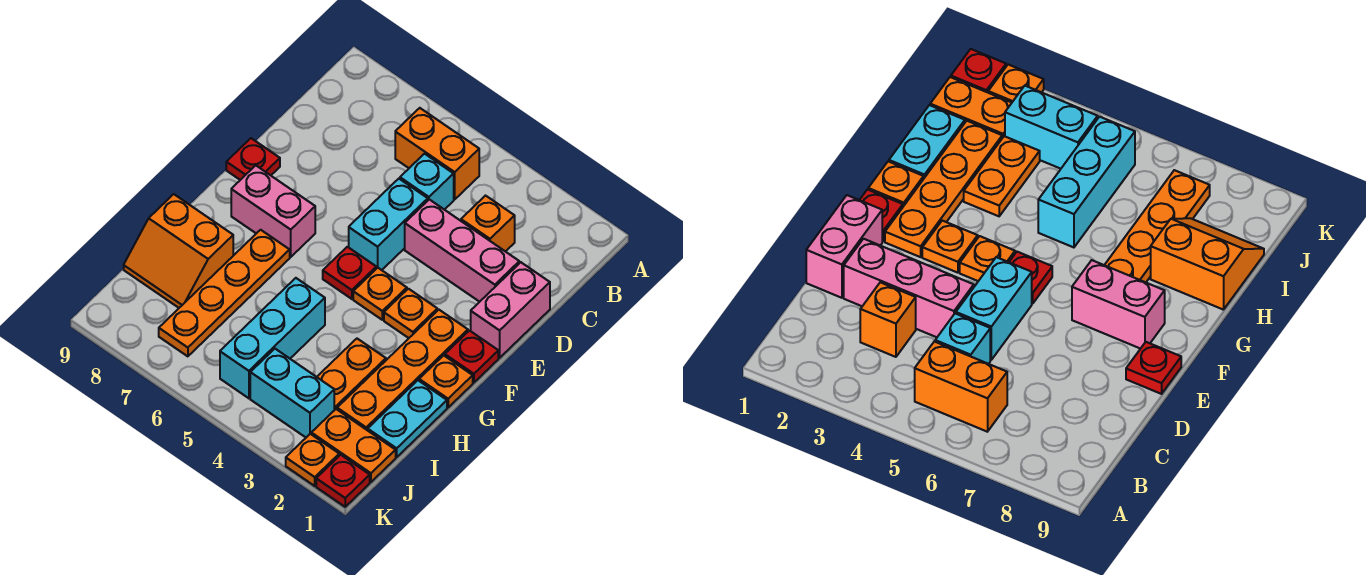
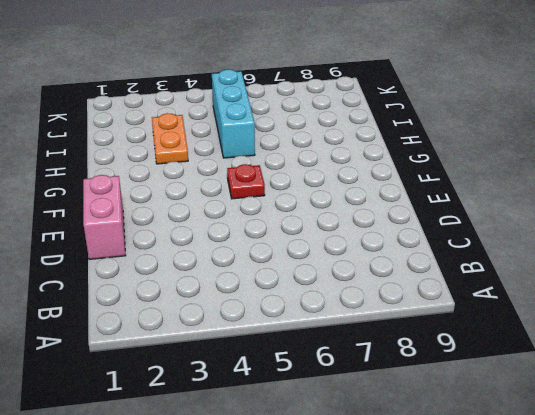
none -> orange 1x2 brick [395,108,479,199]
none -> orange 1x1 brick [461,196,515,252]
none -> cyan 1x1 brick [400,154,454,210]

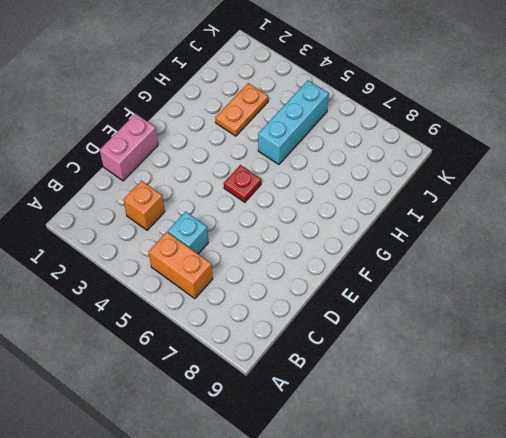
none -> pink 1x3 brick [405,199,519,302]
none -> cyan 1x2 brick [349,179,428,270]
none -> red 1x1 plate [226,138,280,180]

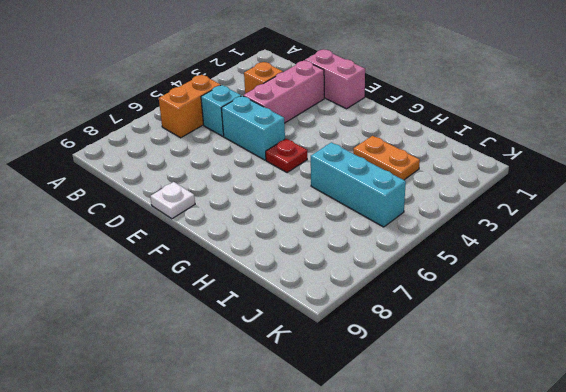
white 1x1 plate [150,182,195,219] -> red 1x1 plate [226,138,280,180]
none -> red 1x1 plate [445,331,498,383]
none -> orange 1x4 plate [337,310,468,430]
none -> orange 1x1 plate [384,289,437,338]

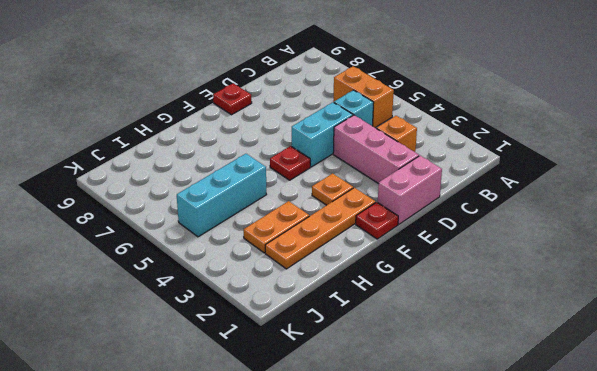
none -> orange 1x1 plate [353,268,407,320]
none -> pink 1x2 brick [231,165,315,257]
none -> orange 1x1 plate [419,355,473,407]

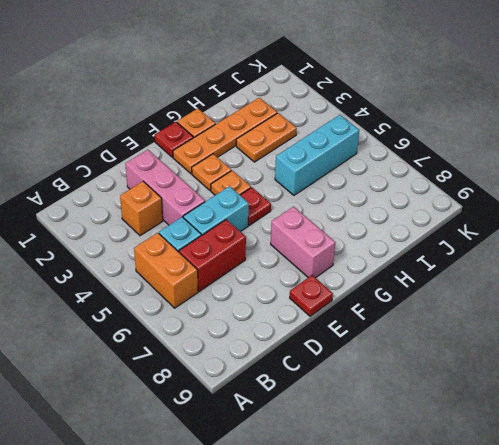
red 1x2 brick [179,219,246,292] -> none
none -> pink 1x2 brick [471,262,550,358]
none -> orange 1x4 plate [159,230,290,356]
none -> cyan 1x2 plate [368,380,447,457]

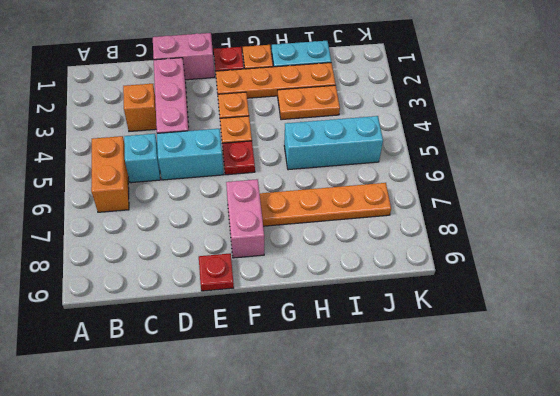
none -> orange 2x2 slope [124,194,233,308]
none -> orange 1x2 plate [311,409,396,482]
none -> cyan 1x2 brick [250,349,334,437]

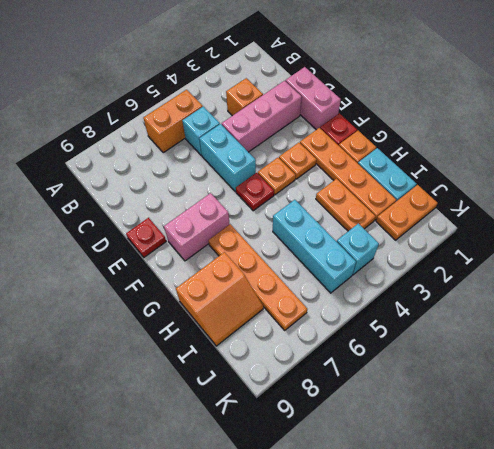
cyan 1x1 brick [336,224,379,275] -> cyan 1x2 brick [250,349,334,437]
none -> red 1x1 plate [316,455,370,507]
none -> orange 1x1 plate [286,434,339,486]

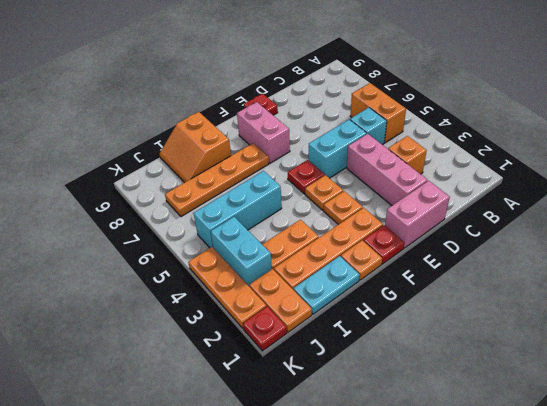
orange 1x3 plate [188,247,266,328] -> orange 1x1 plate [286,434,339,486]

